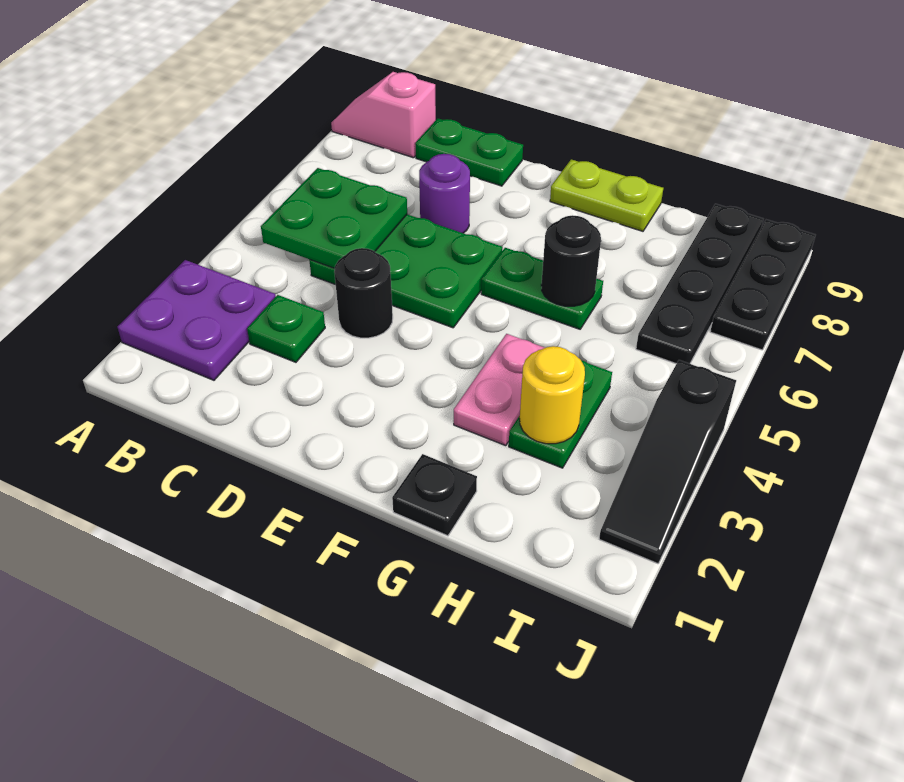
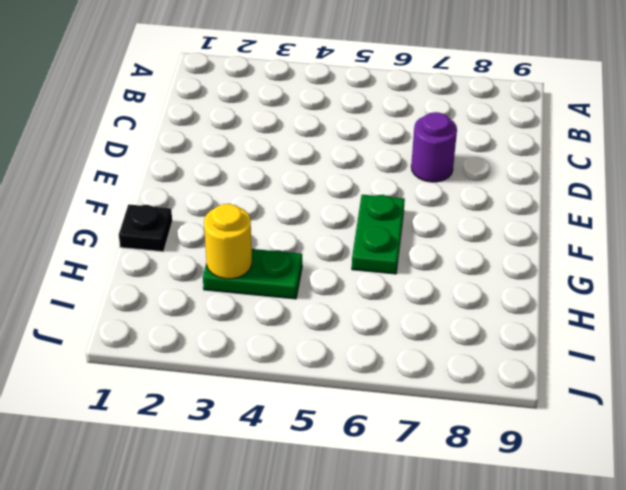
none -> purple 2x2 plate [117,260,276,380]
none -> pink 1x2 slope [331,72,436,158]
none -> green 1x1 plate [247,295,325,362]

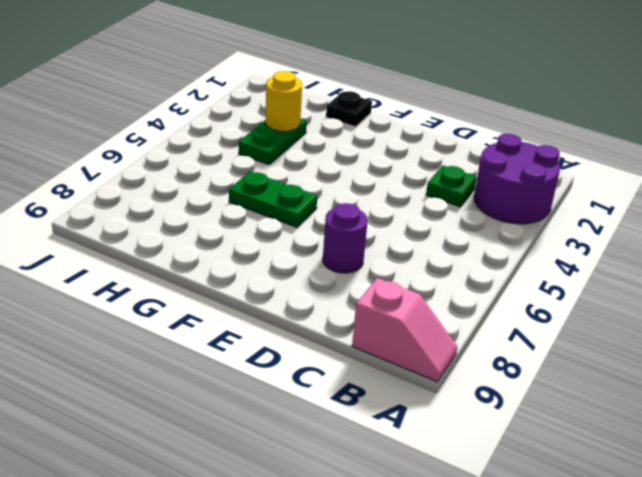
purple 2x2 round brick [474,134,560,224] -> purple 2x2 plate [117,260,276,380]
none -> green 2x3 plate [309,214,503,328]
none -> green 1x2 plate [415,119,523,186]
none -> black 1x1 round brick [334,248,393,338]

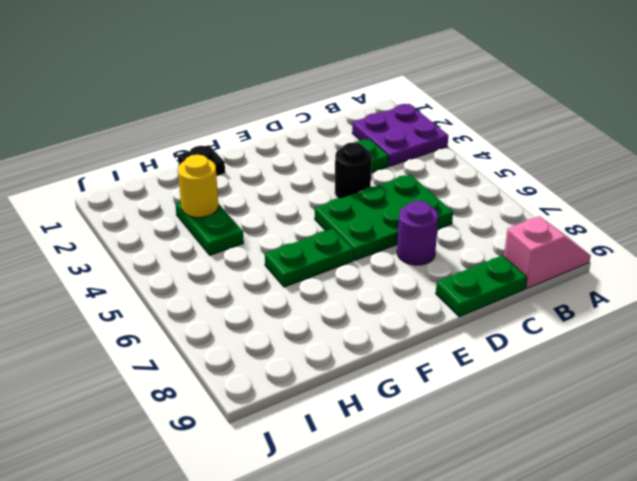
none -> lime 1x2 plate [550,159,663,231]
none -> pink 1x2 plate [454,334,545,446]
none -> black 1x4 plate [636,204,763,364]

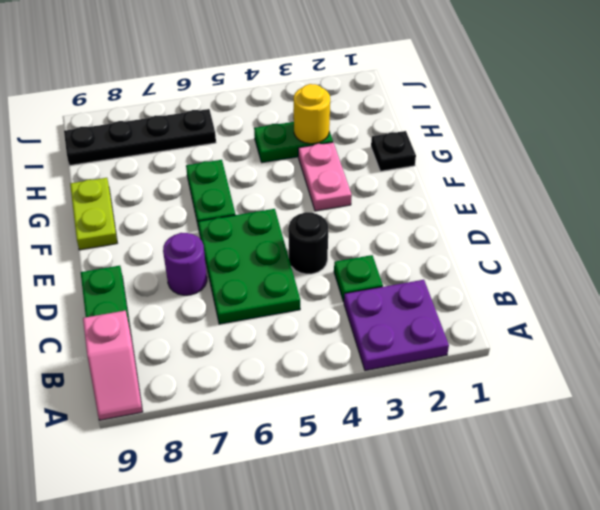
pink 1x2 plate [298,142,352,211] -> pink 1x2 plate turned to [454,334,545,446]
none -> black 1x3 slope [599,360,736,564]
none -> black 1x3 plate [710,220,815,350]
none -> green 2x2 plate [261,168,407,268]

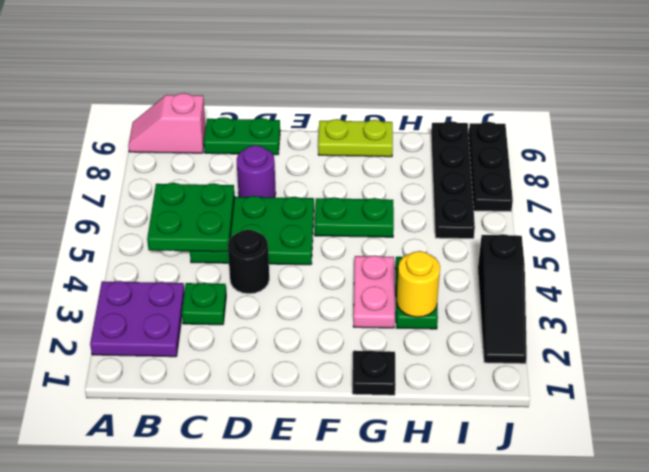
none -> black 1x1 round brick [541,215,601,306]

